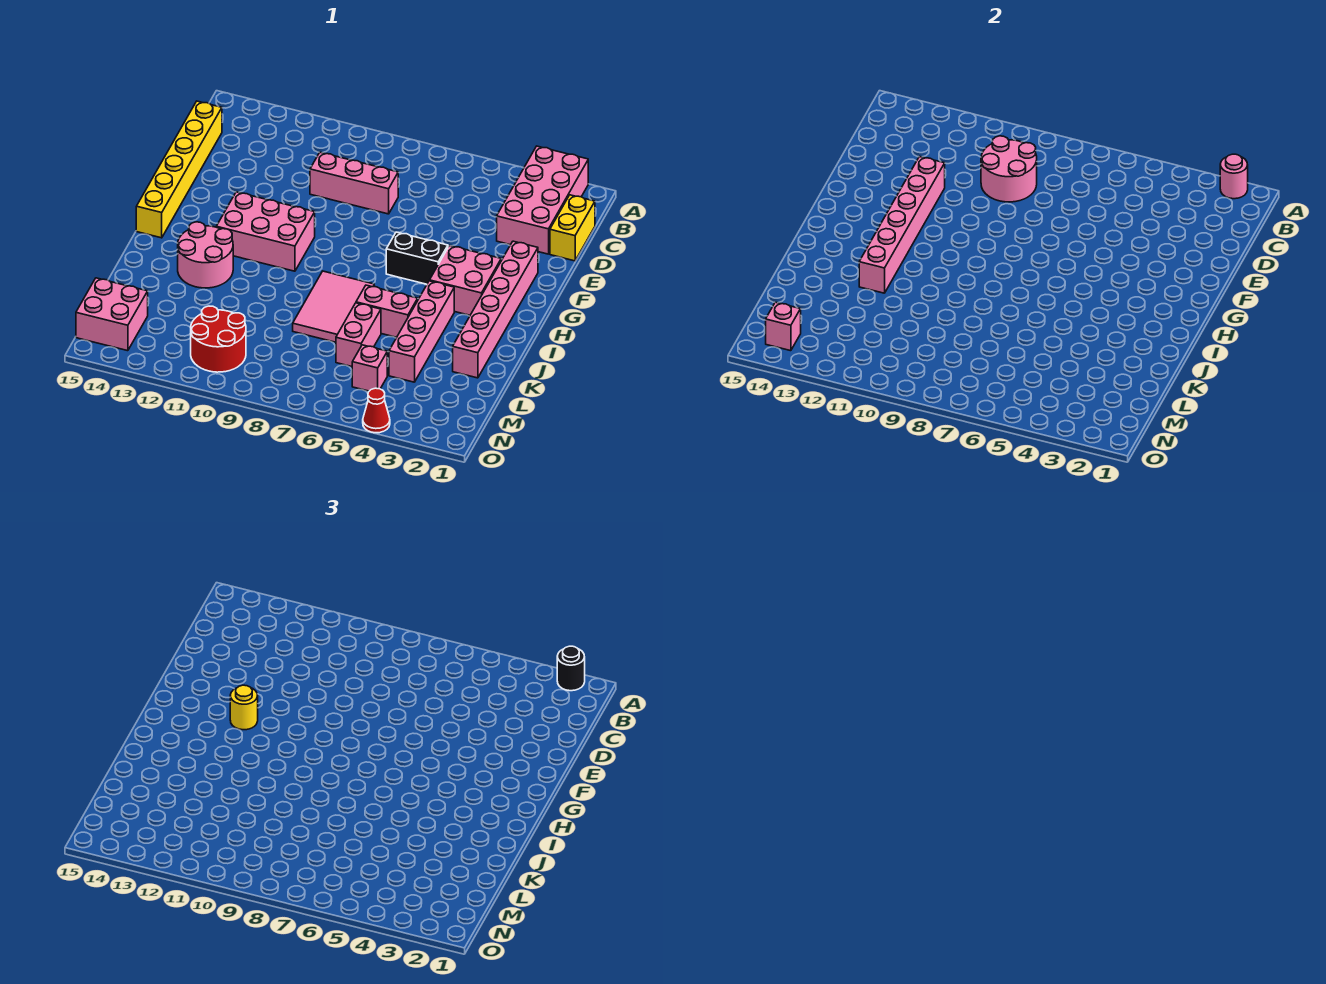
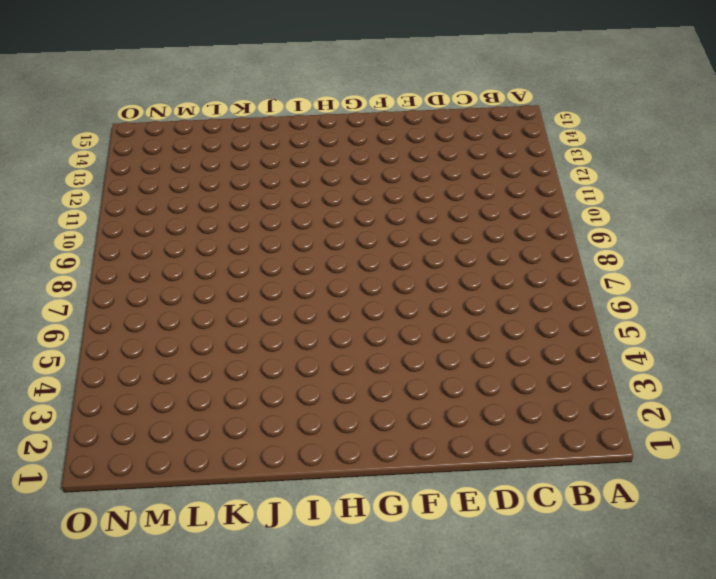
none -> pink 2x4 brick [497,146,588,254]
none -> yellow 1x2 brick [550,195,595,261]
none -> yellow 1x6 brick [136,101,222,238]

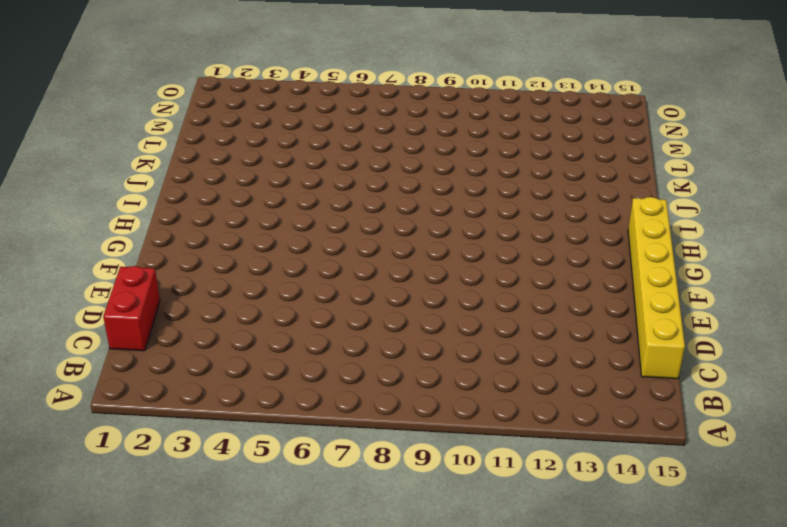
red 1x2 brick [103,266,160,351] -> yellow 1x2 brick [550,195,595,261]
none -> pink 2x4 brick [497,146,588,254]
none -> pink 1x3 brick [310,152,398,214]
none -> pink 1x6 brick [453,241,538,378]

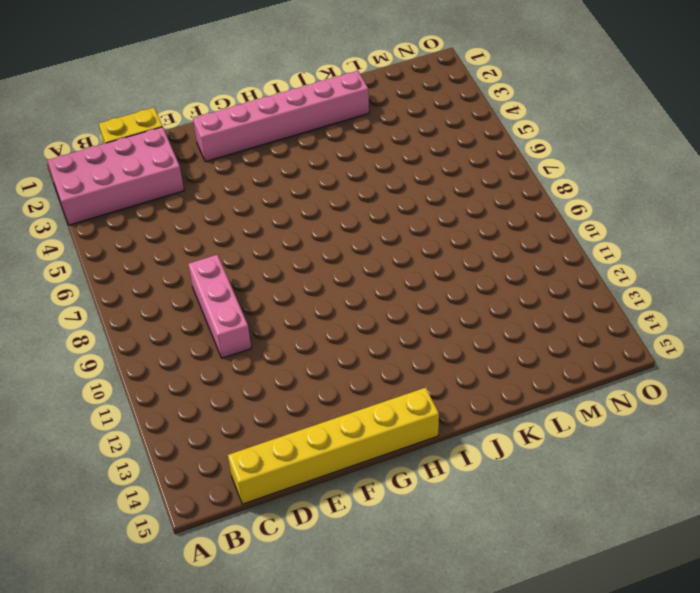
none -> pink 2x2 brick [430,246,501,315]
none -> black 1x2 brick [386,232,448,284]
none -> pink 2x3 brick [216,192,315,271]

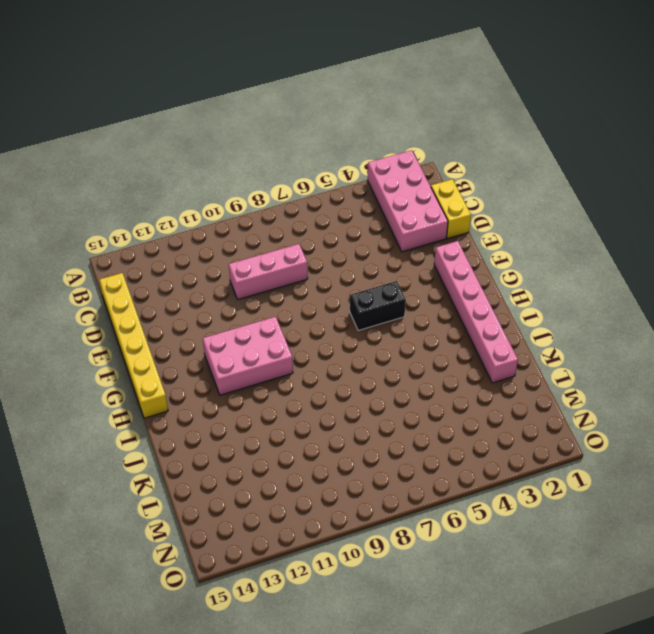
none -> pink 2x2 brick [430,246,501,315]
none -> pink 1x4 brick [389,281,454,382]
none -> pink 2x3 tile [293,271,374,342]

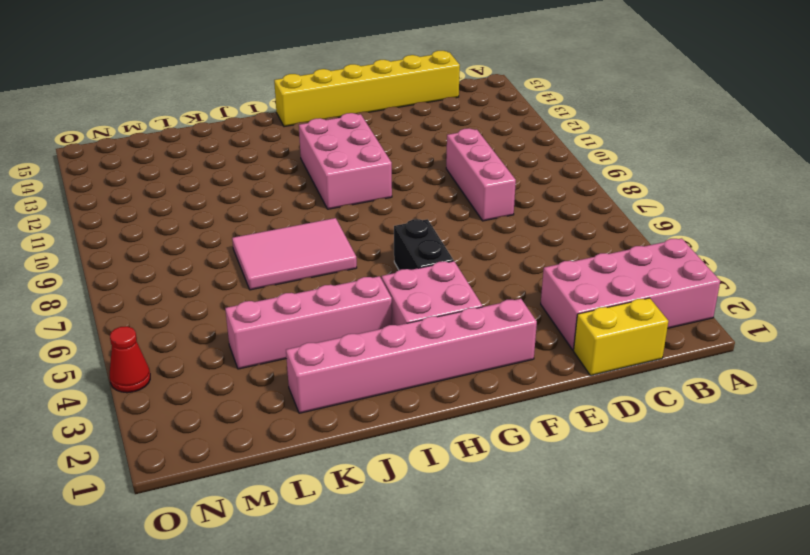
none -> pink 2x2 round brick [178,222,233,288]
none -> pink 1x2 brick [356,285,418,337]
none -> pink 1x2 brick [336,303,381,367]

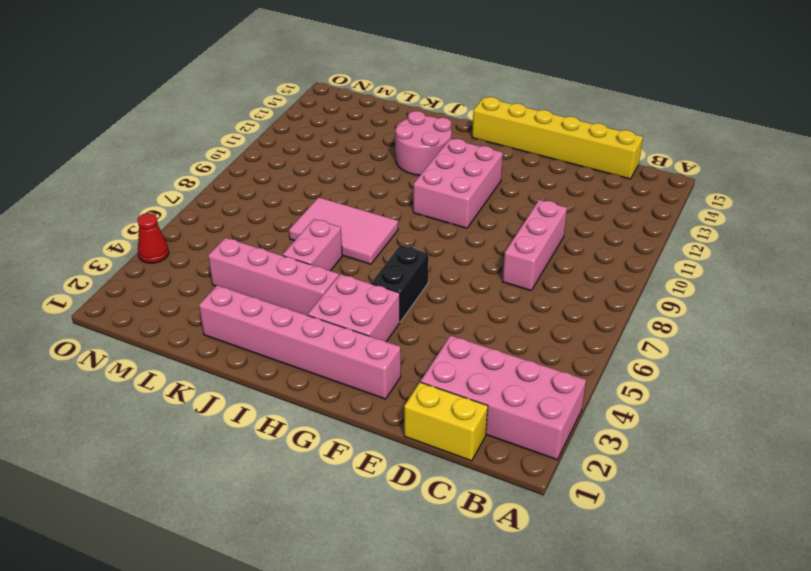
none -> pink 1x2 brick [336,303,381,367]
none -> pink 1x1 brick [352,345,387,391]
none -> red 2x2 round brick [191,306,246,372]

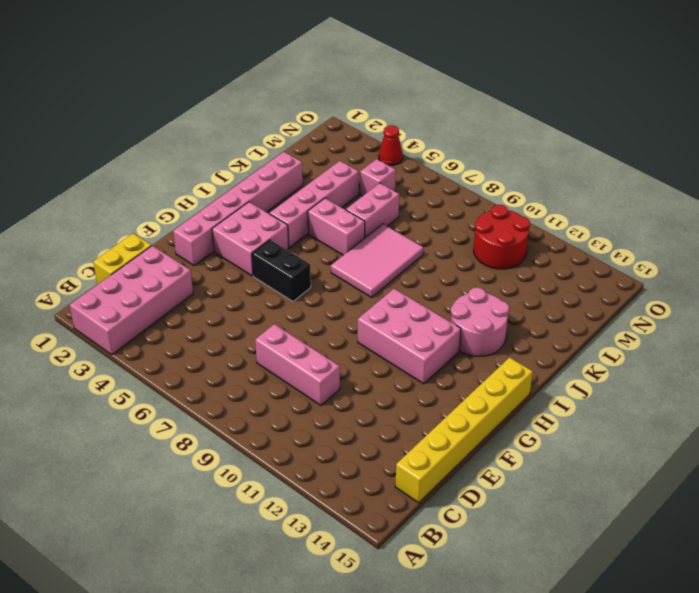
none -> pink 2x2 brick [76,278,148,351]
none -> pink 1x1 round brick [1220,154,1248,199]
none -> pink 2x2 round brick [981,136,1037,202]

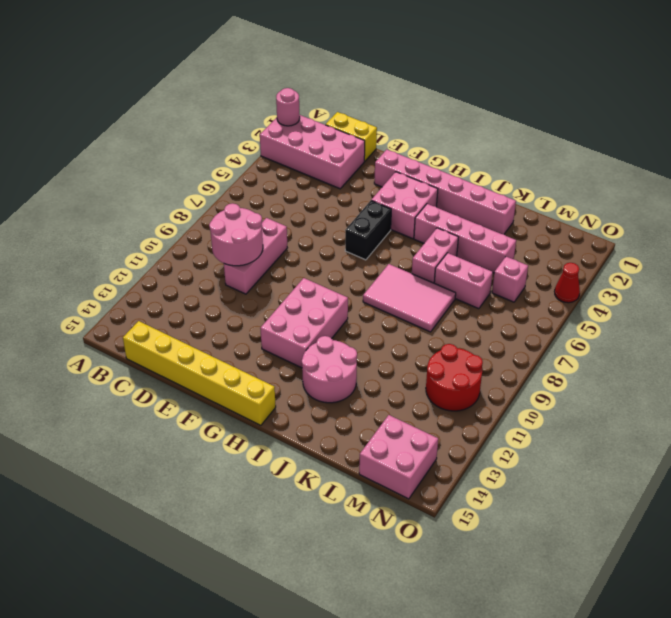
none -> pink 1x6 brick [859,157,945,293]
none -> pink 1x1 brick [766,302,801,351]
none -> black 1x1 round brick [557,646,585,691]

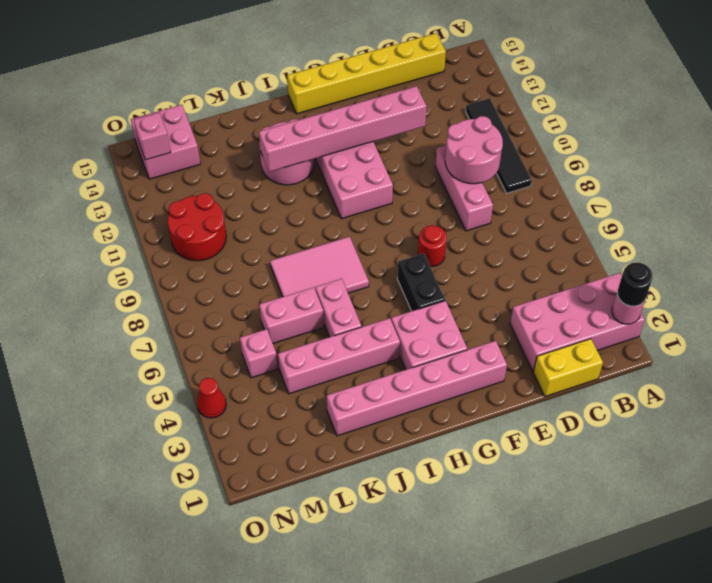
black 1x4 tile [466,98,532,193] -> none
red 1x1 round brick [418,225,447,267] -> none
none -> yellow 1x1 round brick [230,685,258,730]

